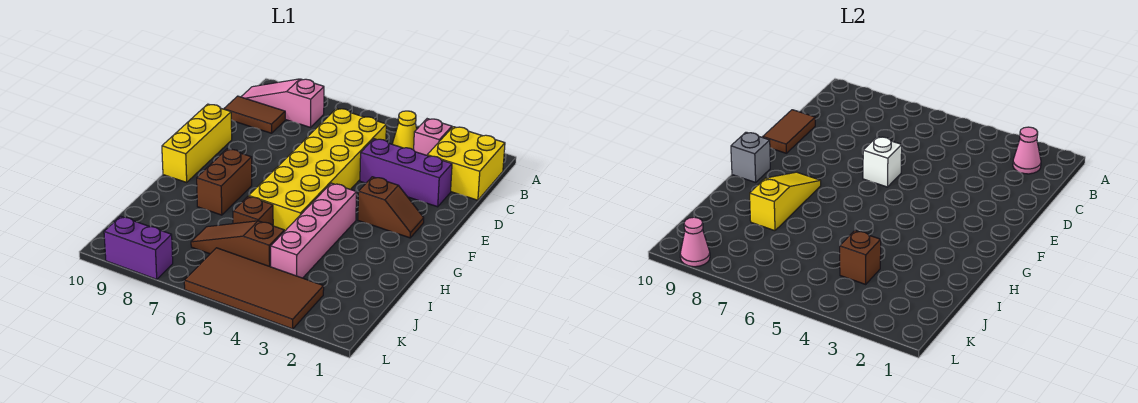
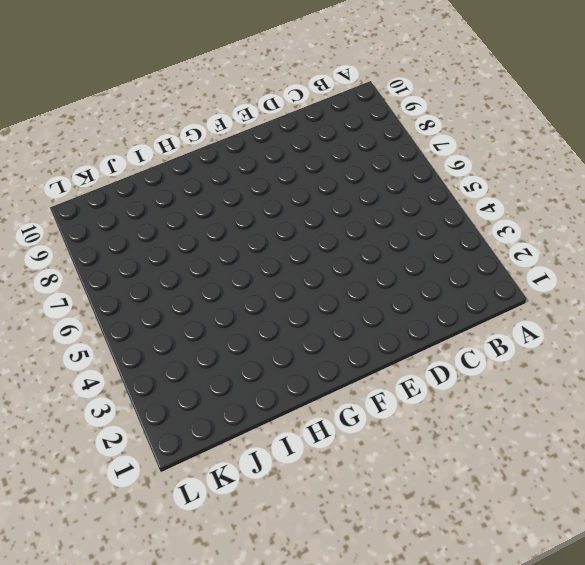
none -> yellow 2x2 brick [427,127,505,200]
none -> pink 1x1 brick [414,119,452,155]
none -> yellow 1x1 cone [393,111,417,150]

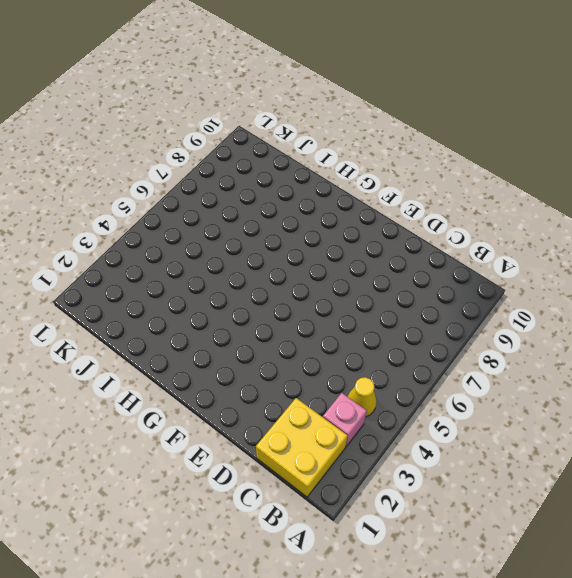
none -> pink 1x3 slope [241,79,324,127]
none -> yellow 2x6 brick [249,108,386,232]
none -> brown 1x2 tile [224,96,285,133]

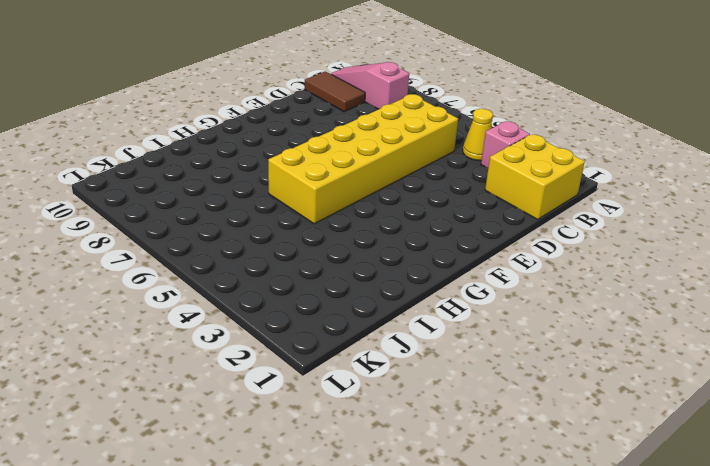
none -> purple 1x3 brick [360,139,452,207]
none -> yellow 1x3 brick [162,104,232,182]
none -> brown 1x2 slope [358,177,424,238]

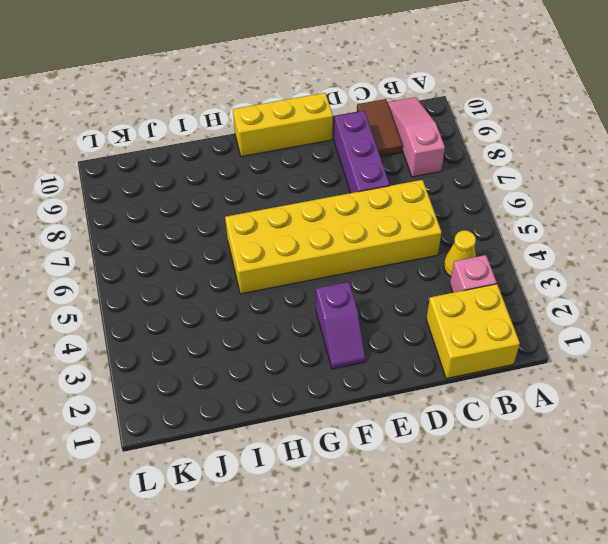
purple 1x3 brick [334,111,390,193] -> purple 1x3 brick moved to [360,139,452,207]
purple 1x2 slope [316,282,365,369] -> brown 1x2 slope [358,177,424,238]
none -> pink 1x4 brick [271,183,357,278]
none -> brown 1x2 brick [197,149,252,215]
none -> brown 1x1 brick [233,196,273,226]

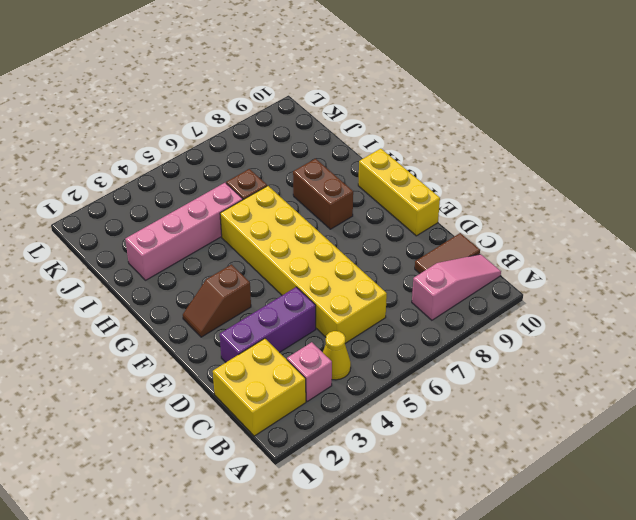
pink 1x4 brick [125,183,243,280] -> pink 1x4 brick turned to [271,183,357,278]
none -> brown 1x3 slope [191,221,284,267]
none -> brown 2x4 tile [184,248,324,329]
none -> purple 1x2 brick [104,216,173,279]

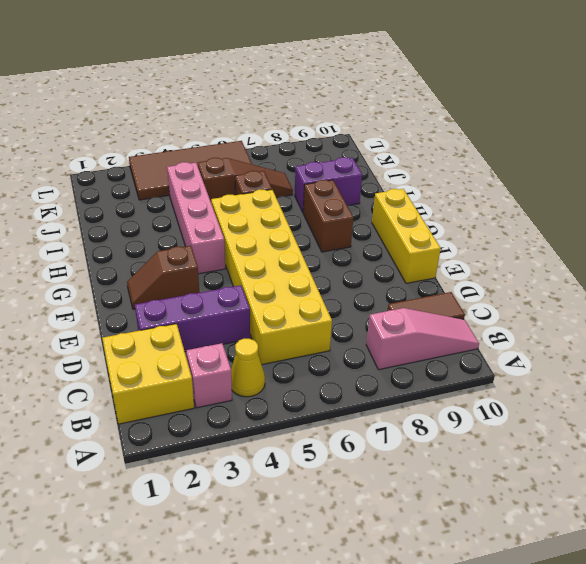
purple 1x2 brick [295,157,362,212] -> purple 1x2 brick moved to [104,216,173,279]
none -> pink 1x1 cone [1013,127,1041,174]
none -> brown 1x2 tile [763,110,815,153]
none -> white 1x1 brick [863,136,902,187]

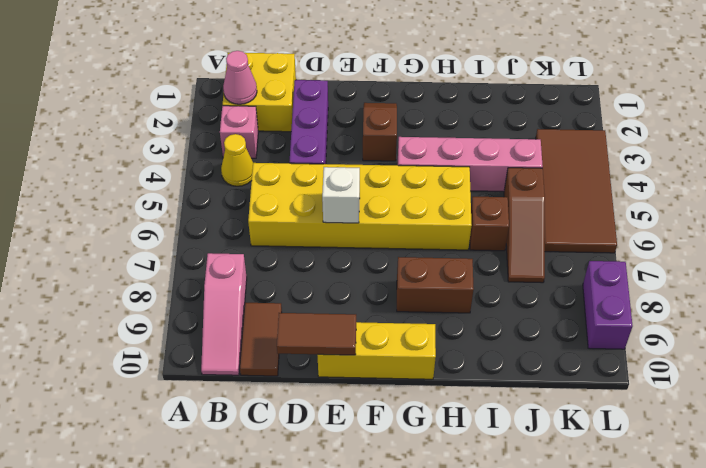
none -> yellow 1x3 slope [750,172,821,231]
none -> grey 1x1 brick [731,132,770,182]
none -> brown 1x1 brick [840,231,881,284]

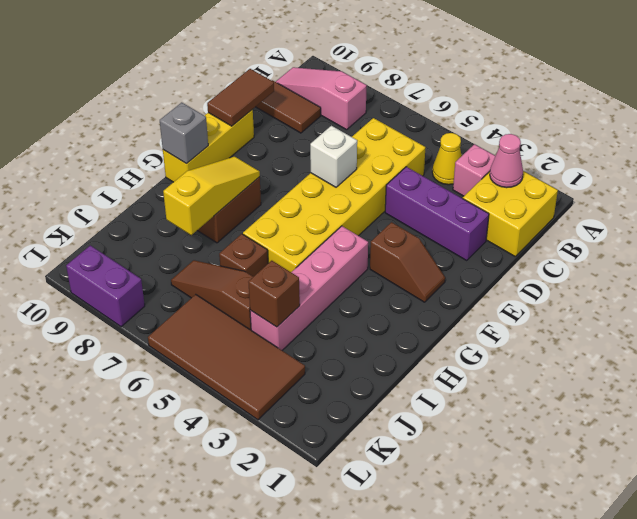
none -> pink 1x1 cone [680,217,710,267]

